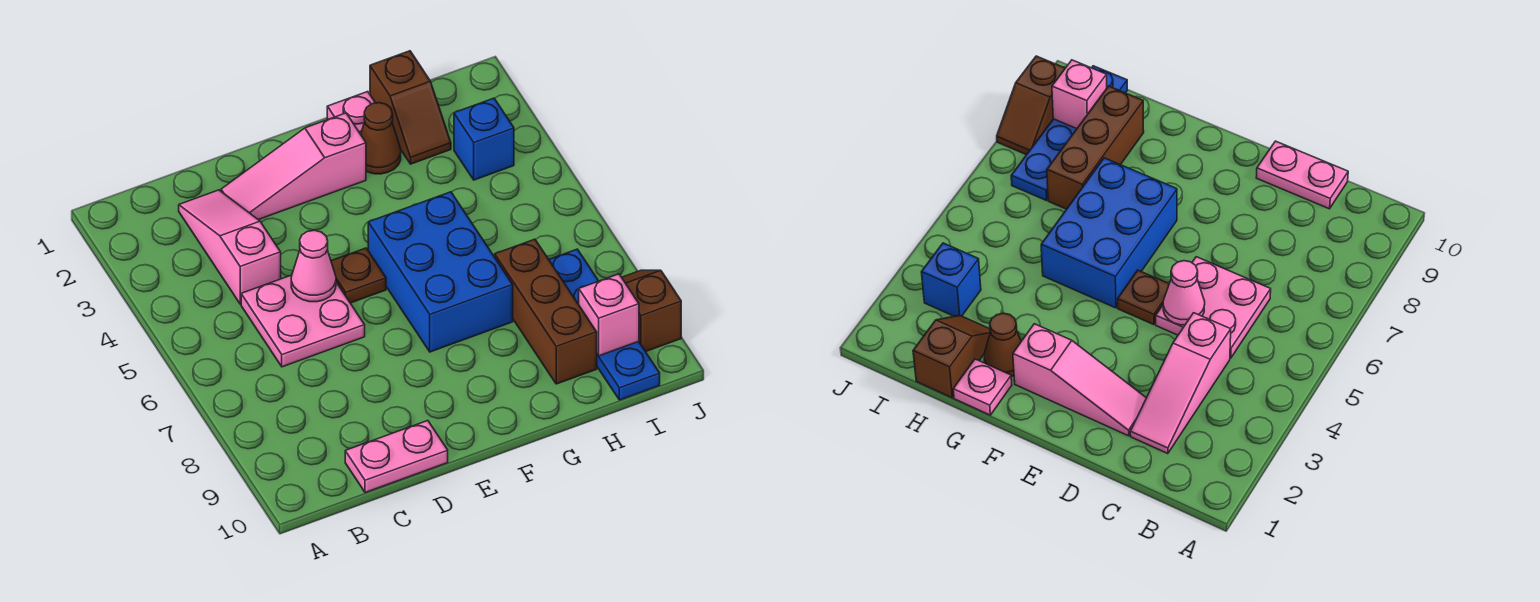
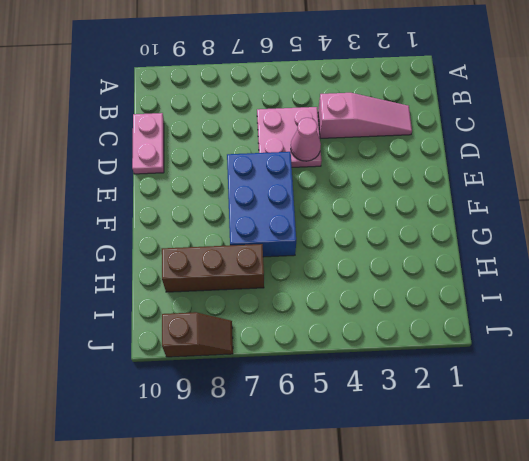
blue 2x3 brick [227,152,296,257] -> blue 2x3 brick turned to [368,192,513,352]
none -> pink 1x3 slope [221,113,366,220]
none -> brown 1x1 plate [331,248,386,303]
none -> pink 1x1 plate [327,92,375,134]

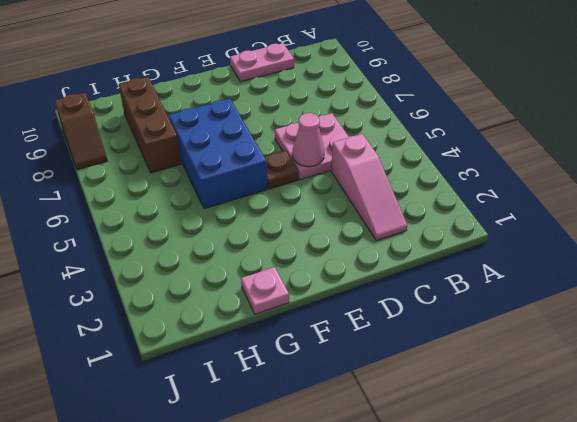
none -> pink 1x3 slope [221,113,366,220]
none -> brown 1x1 cone [361,103,401,174]
none -> brown 1x2 slope [370,51,451,164]

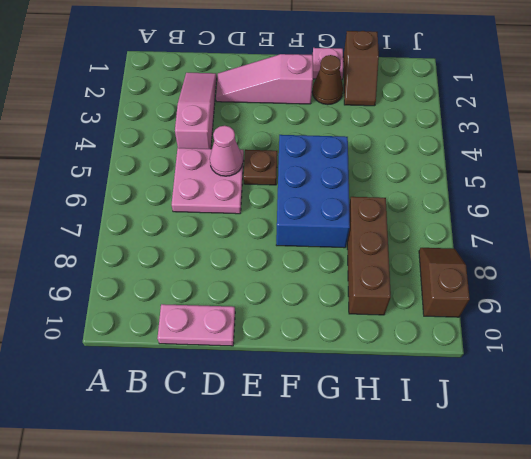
none -> blue 1x1 brick [454,98,514,180]
none -> blue 1x4 plate [549,249,660,400]
none -> pink 1x1 brick [579,274,639,356]

